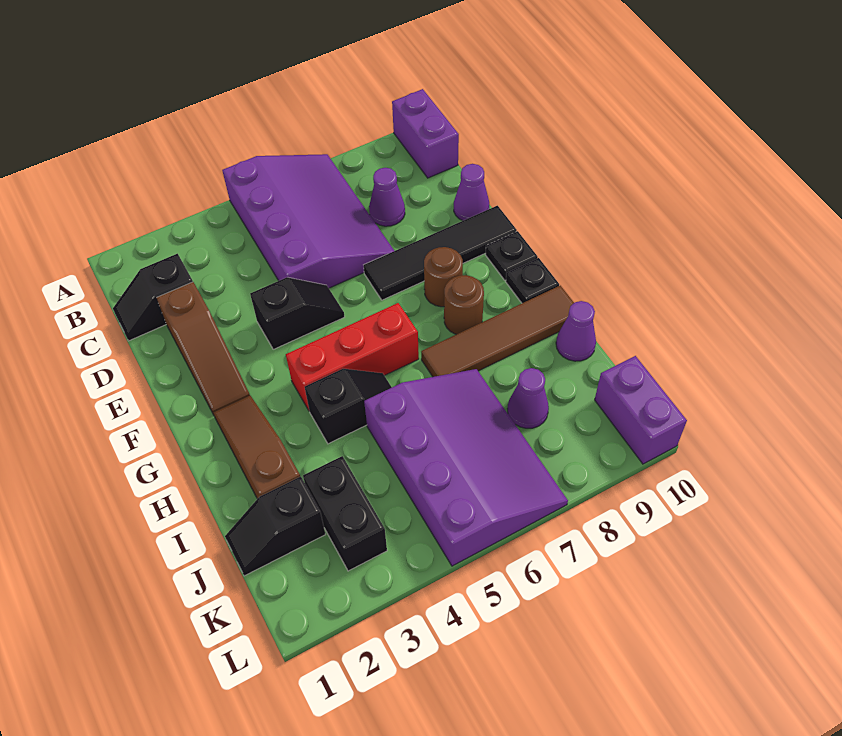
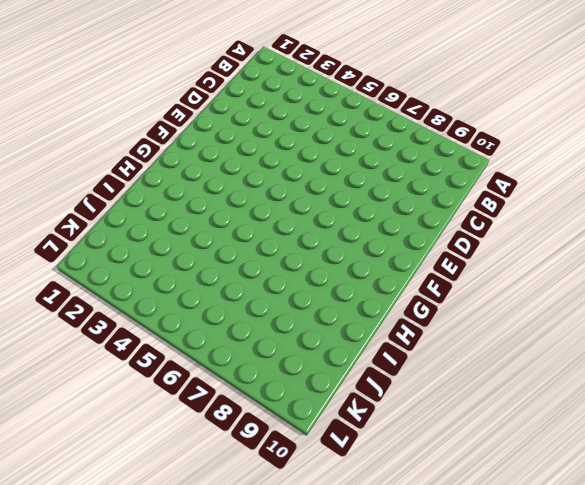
none -> purple 3x4 slope [222,154,394,288]
none -> purple 1x2 brick [392,89,459,178]
none -> black 1x2 slope [113,254,193,341]

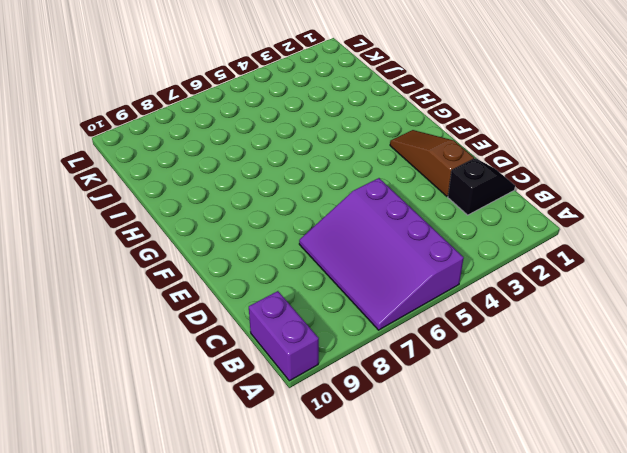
none -> purple 1x1 cone [369,168,405,226]
none -> purple 1x1 cone [454,164,489,221]
none -> black 1x2 slope [250,277,345,349]

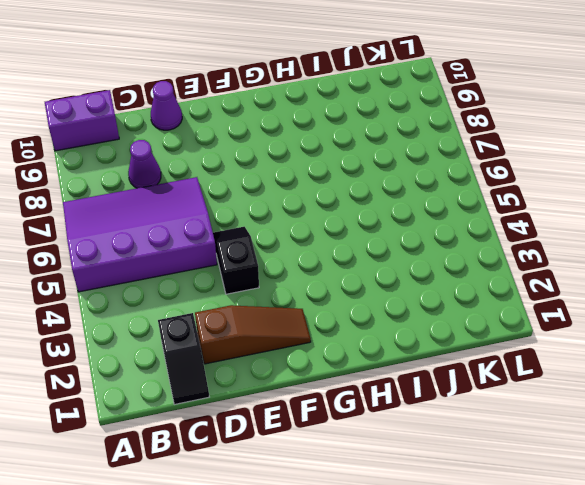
none -> black 1x4 tile [364,206,517,300]
none -> brown 1x1 round brick [424,247,463,307]
none -> black 1x1 plate [485,231,538,280]

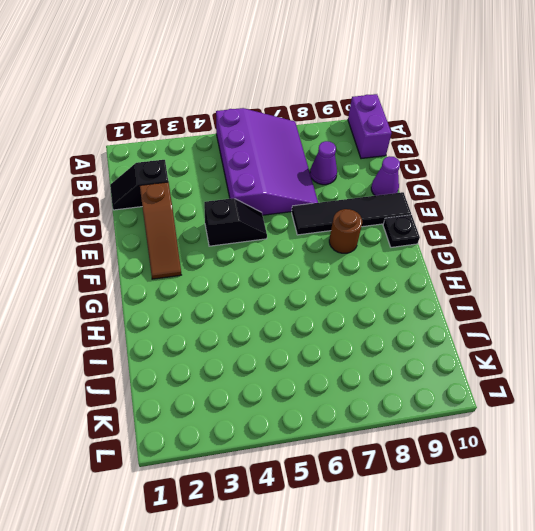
none -> brown 1x3 slope [213,396,300,499]
none -> red 1x3 brick [286,303,419,410]
none -> brown 1x1 round brick [444,275,484,334]

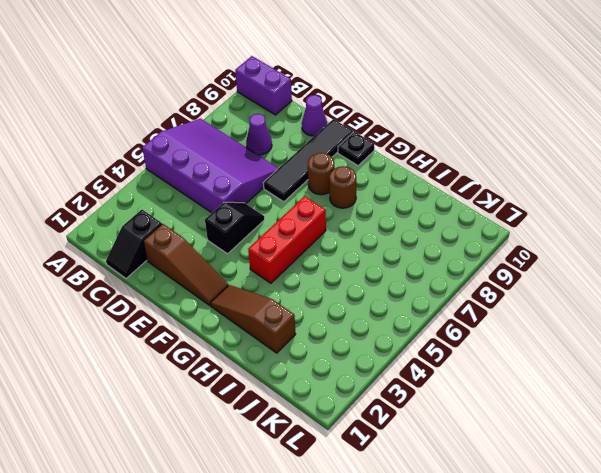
none -> black 1x1 plate [506,258,559,303]
none -> black 1x2 slope [305,369,392,444]
none -> brown 1x4 tile [421,286,574,377]

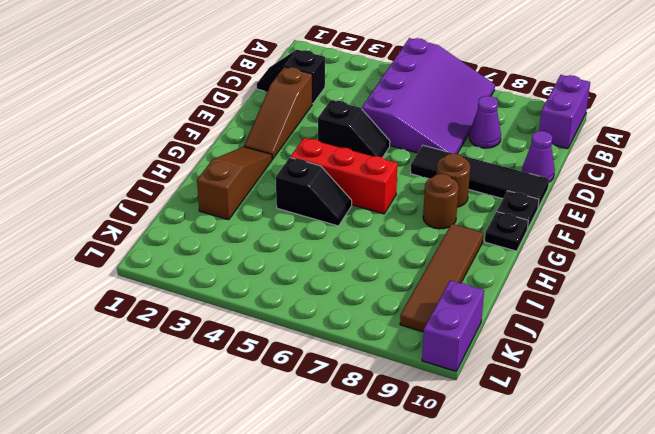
brown 1x4 tile [400,224,483,332] -> brown 1x4 tile turned to [421,286,574,377]
none -> purple 3x4 slope [364,369,568,566]
none -> purple 1x1 cone [556,301,596,361]
none -> black 1x2 slope [225,476,325,576]

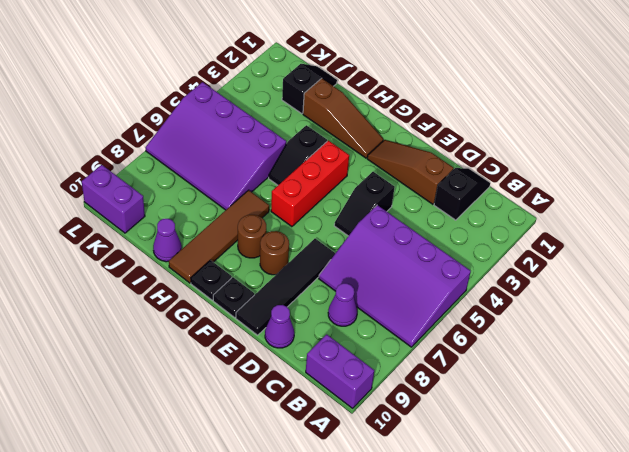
none -> black 1x2 brick [303,456,387,571]
none -> purple 1x1 cone [507,368,549,428]

